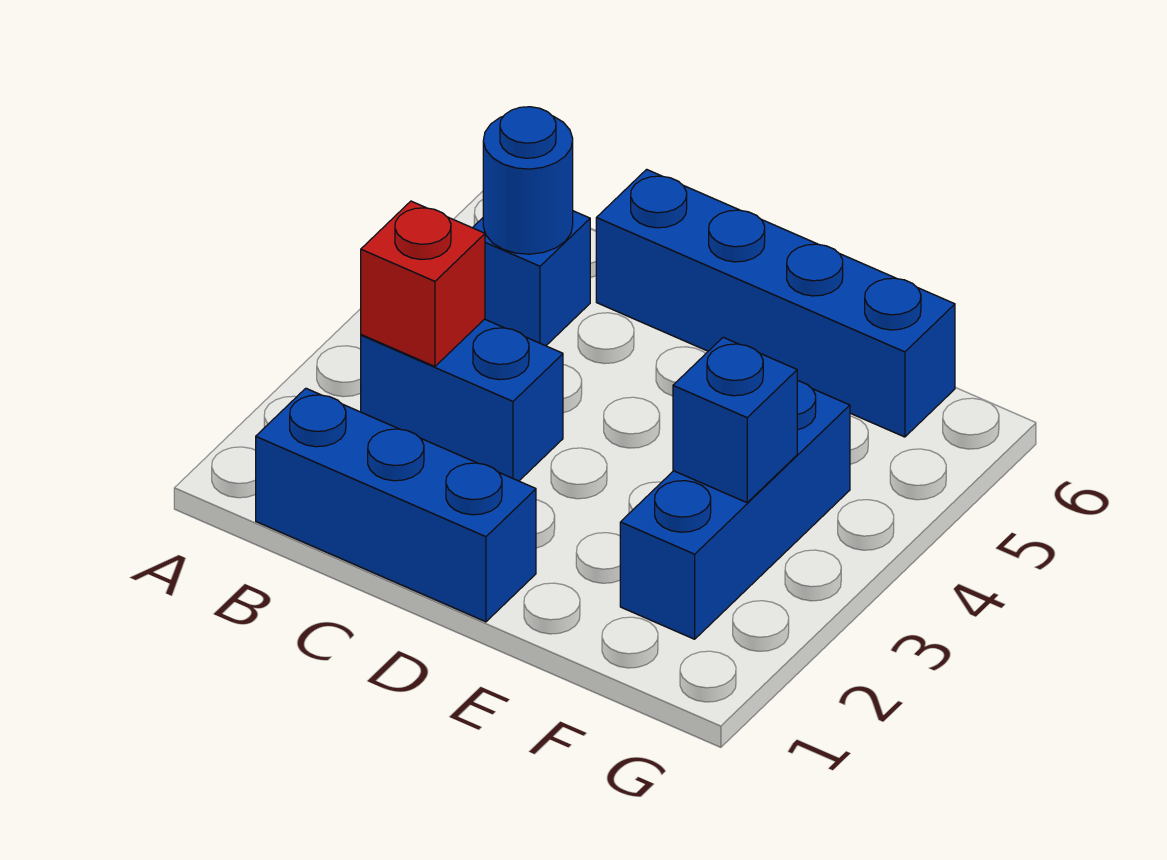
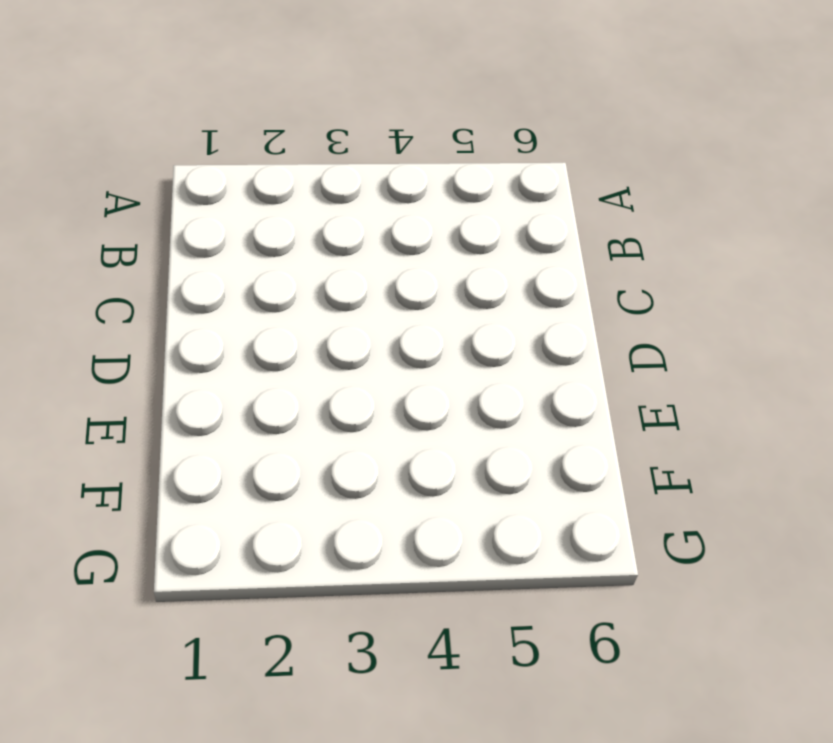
none -> blue 1x3 brick [256,388,536,622]
none -> blue 1x2 brick [361,319,563,481]

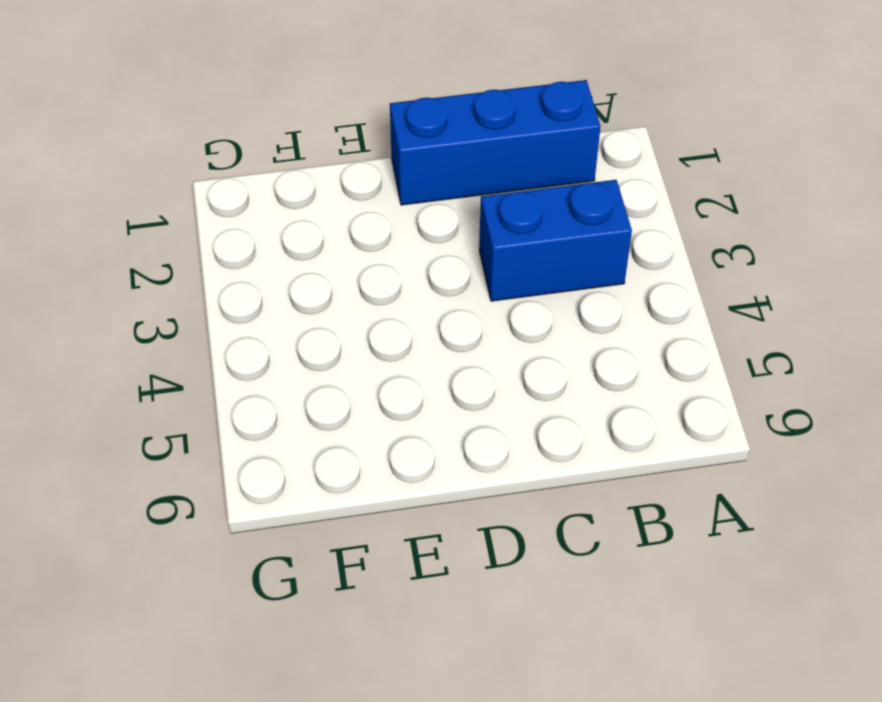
none -> blue 1x1 brick [473,211,590,346]
none -> blue 1x4 brick [596,169,955,437]

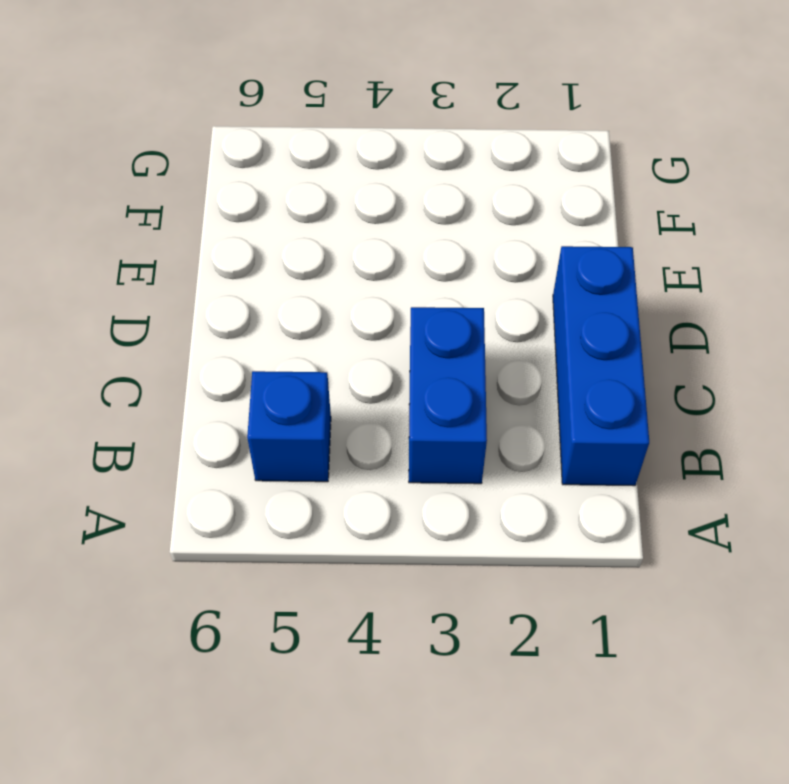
none -> blue 1x4 brick [596,169,955,437]
none -> blue 1x3 brick [620,381,850,639]

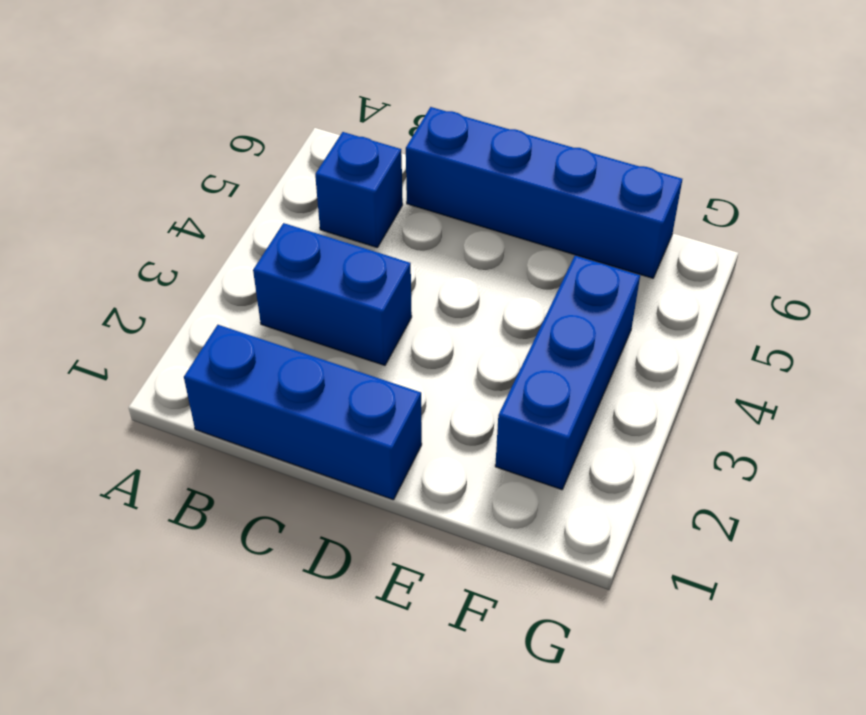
none -> red 1x1 brick [361,201,485,366]
none -> blue 1x1 round brick [483,107,573,254]

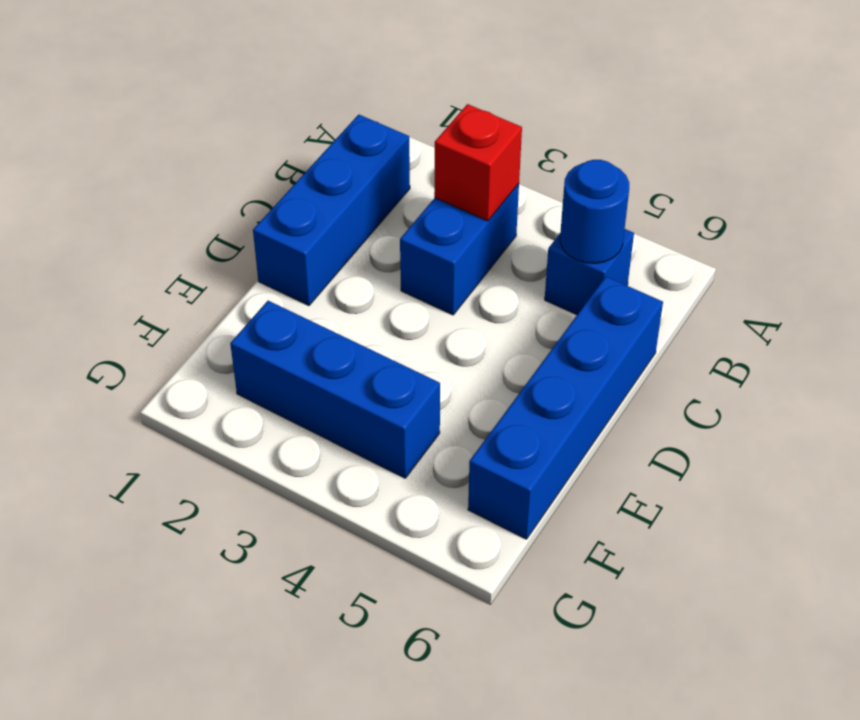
none -> blue 1x1 brick [673,337,797,503]

